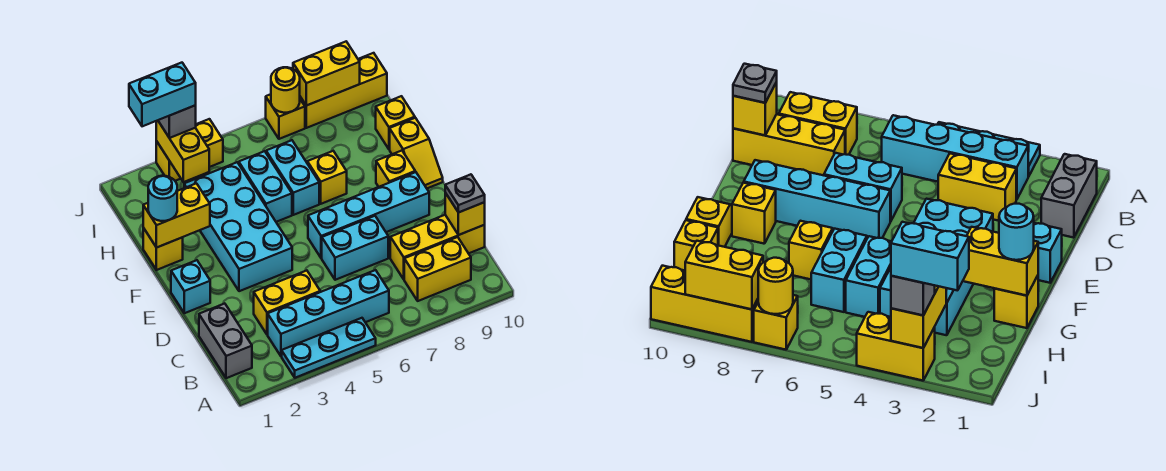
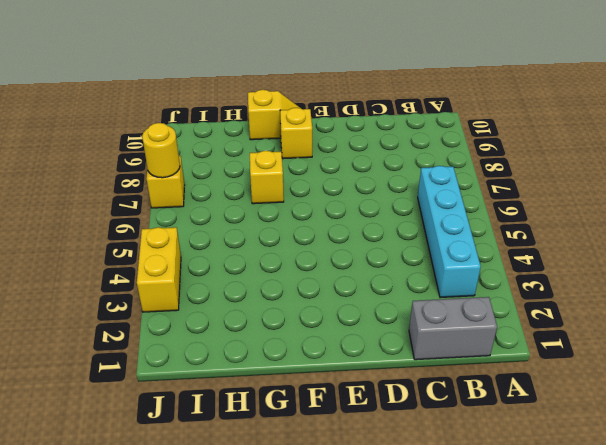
none -> cyan 1x3 plate [282,318,376,378]
none -> yellow 1x2 brick [404,237,471,301]
none -> yellow 1x2 brick [254,271,320,335]

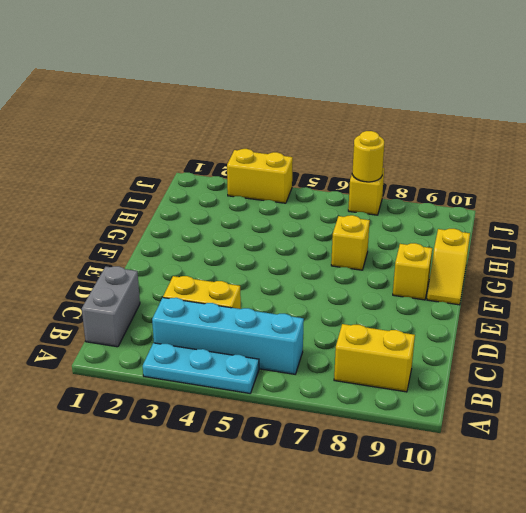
none -> yellow 1x3 brick [390,215,485,279]
none -> cyan 1x2 brick [322,216,388,280]
none -> cyan 1x1 brick [171,260,210,313]

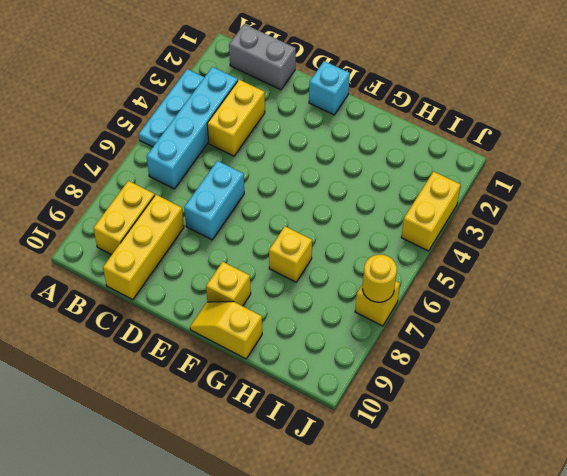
none -> cyan 2x4 brick [184,162,292,291]
none -> cyan 1x4 brick [308,172,429,258]
none -> yellow 1x1 brick [143,228,183,270]

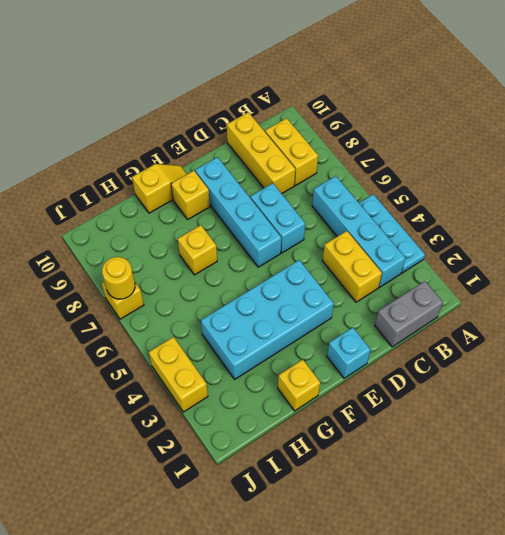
none -> cyan 1x2 brick [239,151,292,222]
none -> cyan 1x2 brick [266,140,319,215]
none -> yellow 1x1 brick [376,96,415,149]

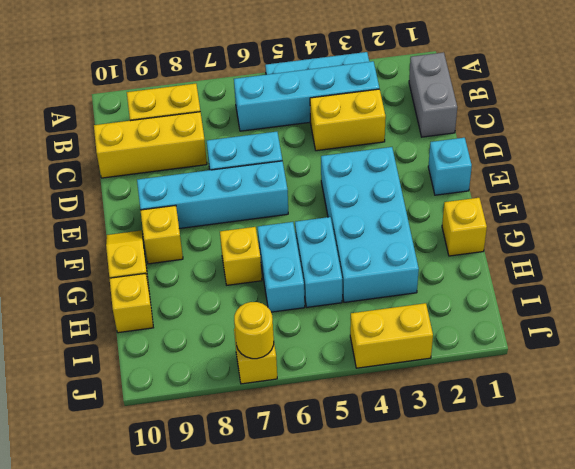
none -> yellow 1x3 brick [300,53,387,128]
none -> yellow 1x1 brick [445,193,485,235]
none -> yellow 1x2 brick [143,183,210,248]

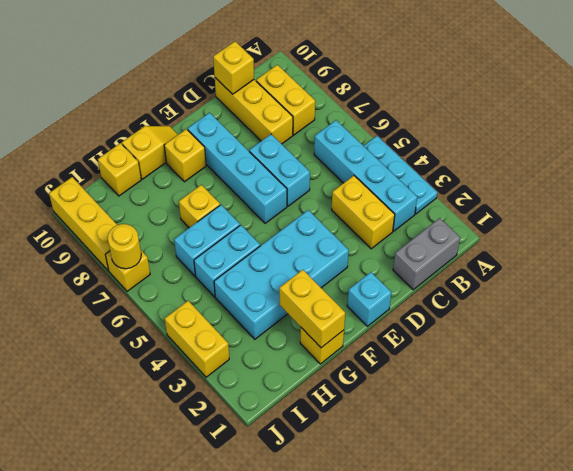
none -> yellow 1x2 brick [156,120,209,182]
none -> yellow 1x2 brick [293,42,360,106]
none -> grey 1x1 plate [445,174,485,213]

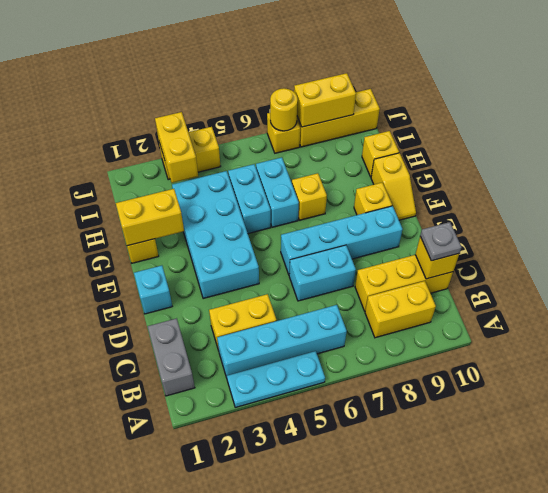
none -> cyan 1x1 round brick [148,176,177,221]
none -> grey 1x1 brick [158,105,196,138]
none -> cyan 1x2 brick [129,63,196,126]

